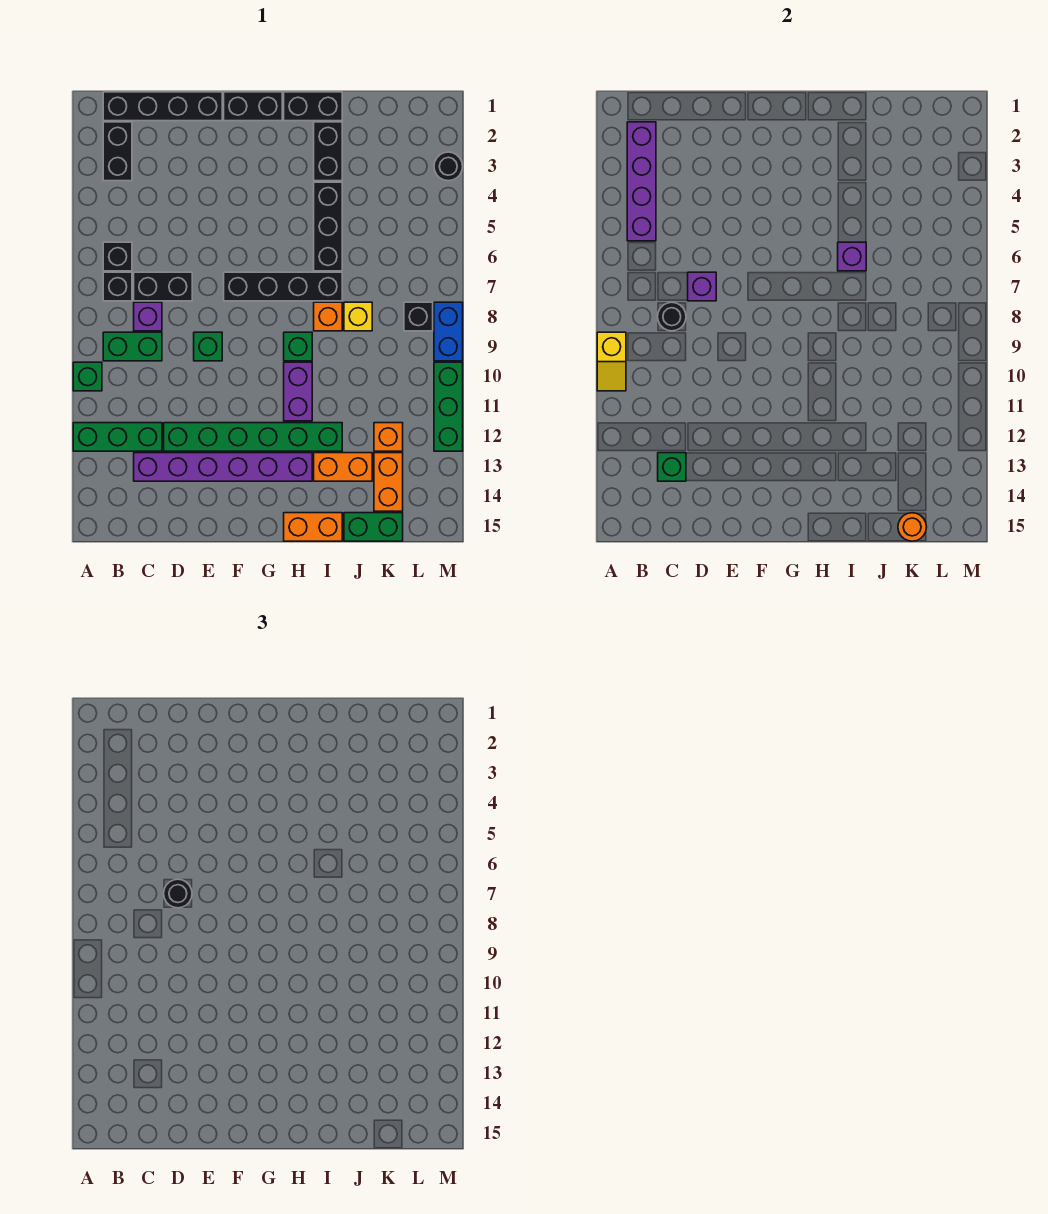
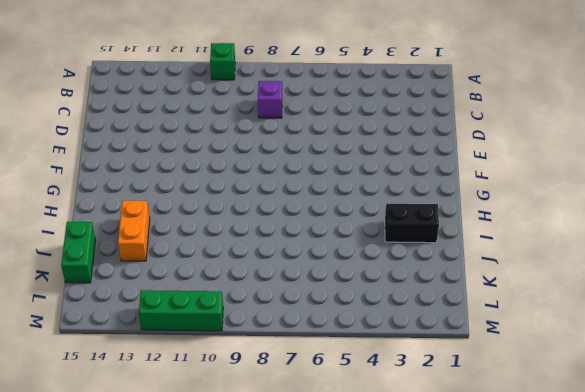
none -> green 1x3 brick [73,423,162,451]
none -> black 1x4 brick [103,92,222,121]
none -> black 1x2 brick [103,122,132,181]
none -> black 1x1 brick [103,242,132,271]

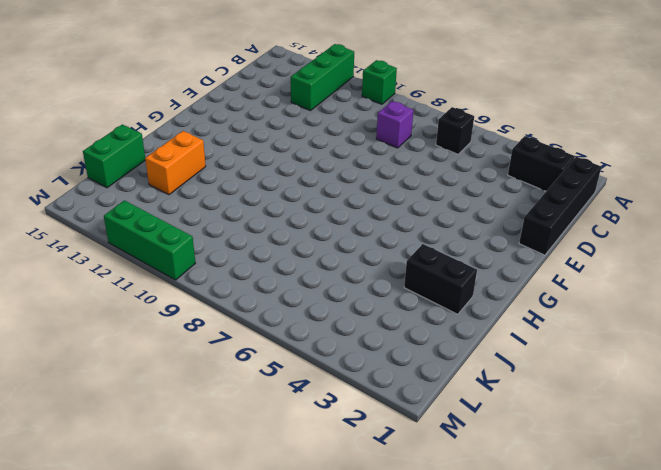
none -> black 1x1 brick [103,272,132,301]
none -> green 1x2 brick [103,332,162,361]
none -> black 1x2 brick [134,272,192,301]
none -> purple 1x6 brick [134,453,312,481]

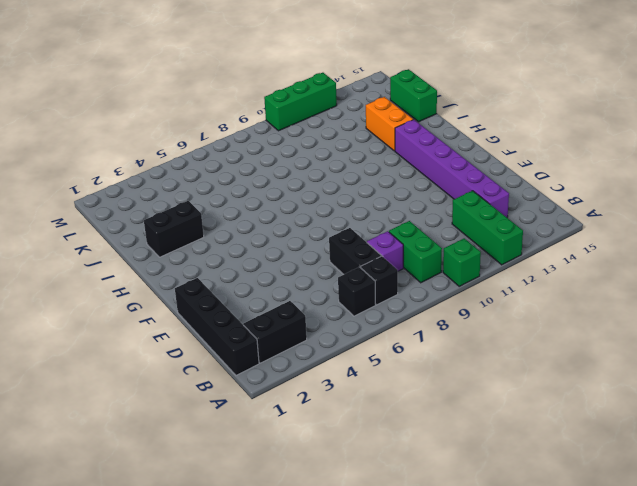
none -> green 1x6 brick [164,423,342,451]
none -> green 1x1 brick [194,332,222,361]
none -> black 1x2 brick [224,92,282,121]
none -> black 1x4 brick [224,272,342,301]

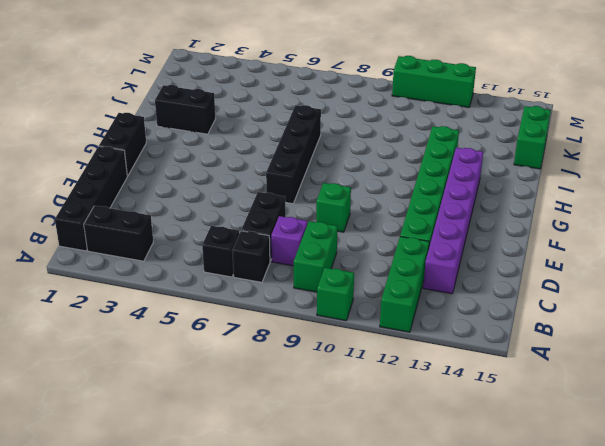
none -> black 1x2 brick [284,92,342,121]
none -> green 1x1 brick [284,332,312,361]
none -> purple 1x2 brick [284,362,312,421]
none -> orange 1x2 brick [284,513,342,541]

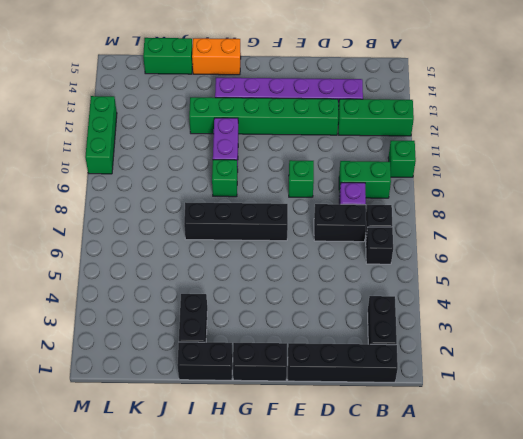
none -> black 1x3 brick [314,182,342,271]
none -> orange 1x1 brick [314,302,342,331]
none -> orange 1x2 brick [314,453,372,481]
none -> yellow 1x1 brick [344,302,372,331]

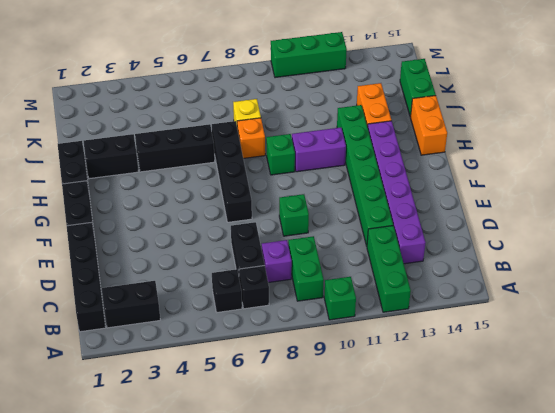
none -> orange 1x1 brick [374,423,403,451]
none -> orange 1x2 brick [374,453,403,511]
none -> black 1x1 brick [404,302,433,331]
none -> black 1x1 round brick [434,152,463,181]

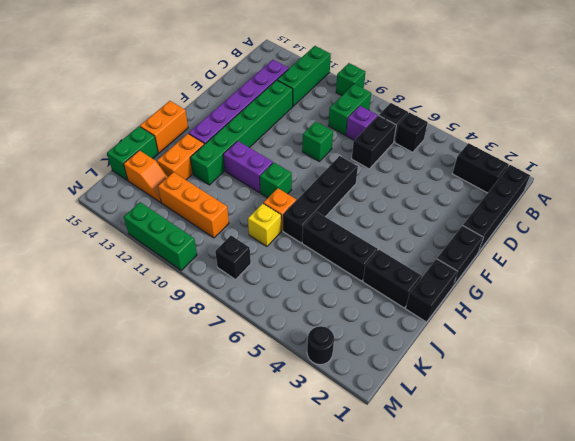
orange 1x3 brick [158,172,229,238] -> orange 1x1 brick [374,423,403,451]
orange 1x2 slope [124,150,168,203] -> orange 1x2 brick [374,453,403,511]
none -> blue 1x2 brick [434,302,463,361]
none -> yellow 1x2 slope [597,332,626,391]
none -> purple 1x4 brick [627,122,656,241]
none -> black 1x1 round brick [658,302,686,331]

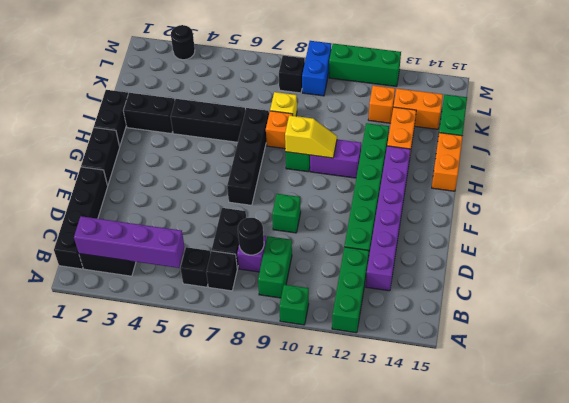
yellow 1x2 slope [285,115,337,158] -> yellow 1x2 slope moved to [597,332,626,391]
blue 1x2 brick [302,41,331,96] -> blue 1x2 brick turned to [434,302,463,361]
none -> green 1x1 brick [658,453,686,481]
none -> purple 1x1 brick [688,272,716,301]
none -> purple 1x1 brick [838,242,866,271]
none -> orange 1x1 round brick [898,513,926,541]

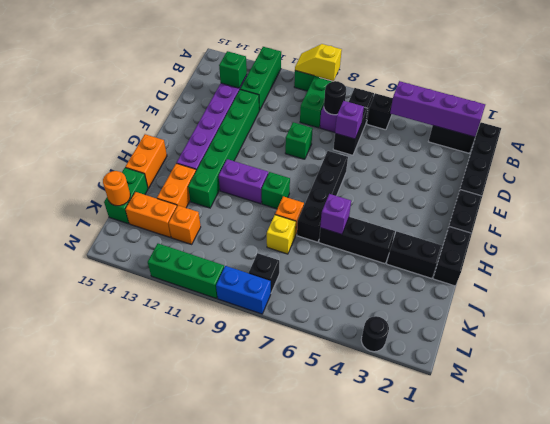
none -> black 1x1 round brick [164,879,192,908]

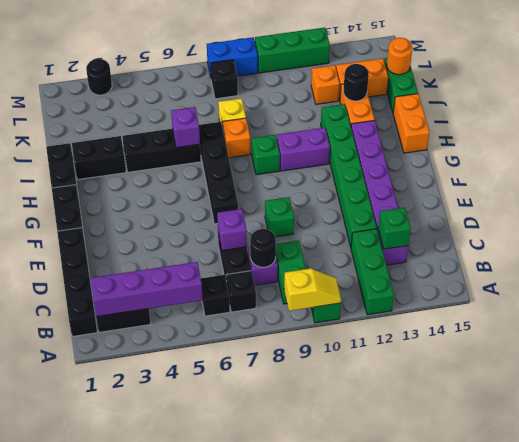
black 1x1 round brick [343,64,369,101] -> black 1x1 round brick moved to [164,879,192,908]

